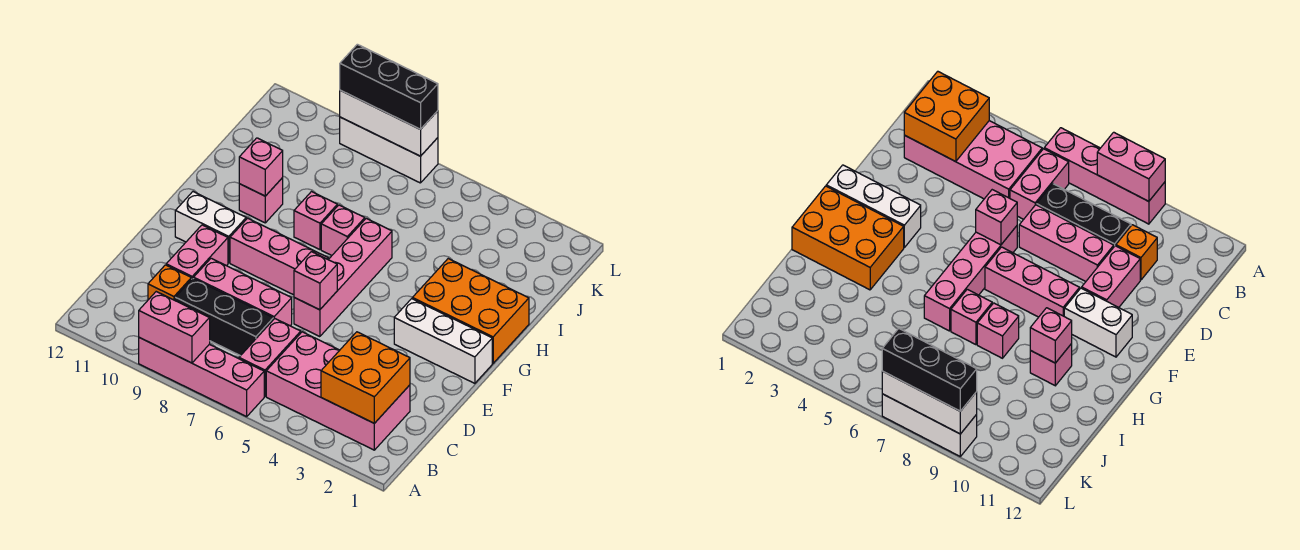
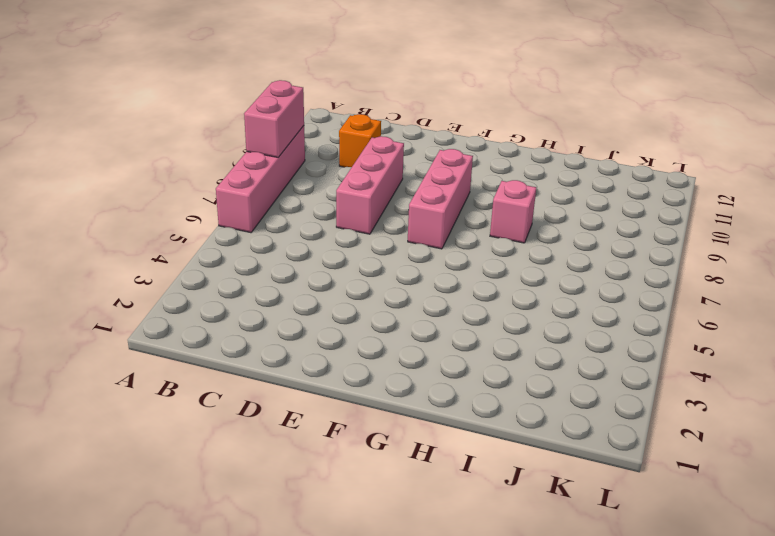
none -> pink 2x4 brick [266,332,410,450]
none -> pink 1x2 brick [239,319,301,397]
none -> black 1x3 brick [175,278,273,356]

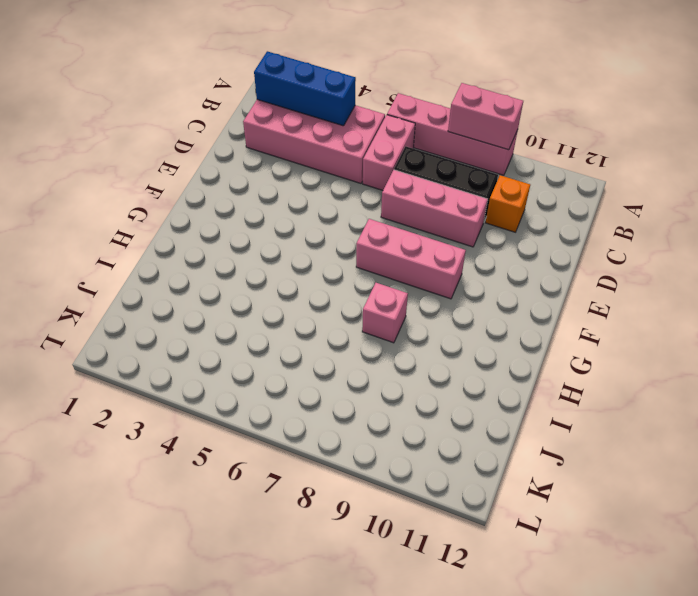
blue 1x3 brick [254,51,356,126] -> orange 2x2 brick [321,332,410,423]
none -> pink 1x2 brick [166,225,228,279]
none -> pink 1x4 brick [294,218,392,337]
none -> white 1x3 brick [394,299,492,383]

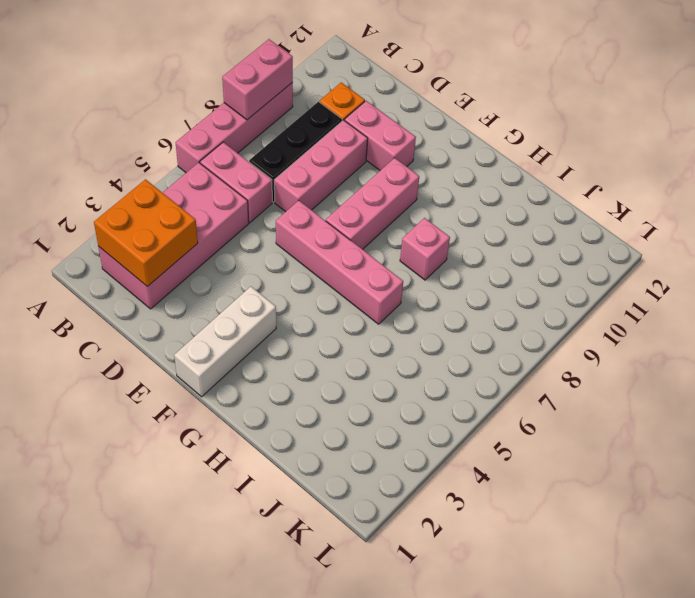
none -> white 1x2 brick [175,192,246,263]
none -> orange 2x3 brick [412,259,529,363]
none -> pink 1x1 brick [321,205,365,255]

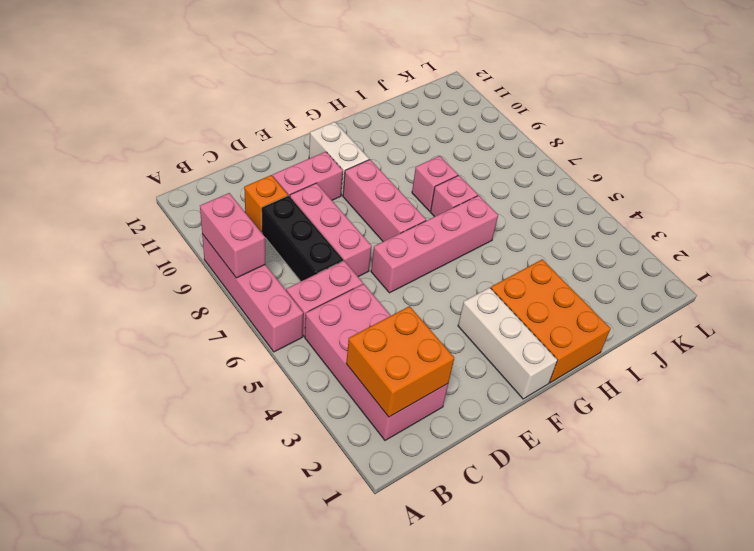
none -> pink 1x1 brick [239,178,283,223]
none -> white 1x3 brick [340,117,438,183]
none -> pink 1x1 brick [294,252,337,310]

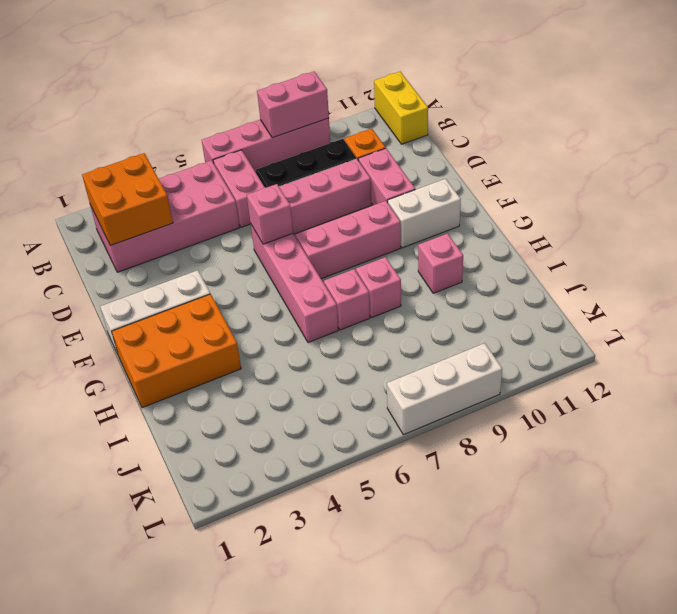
yellow 1x2 brick [374,72,428,144] -> none
none -> pink 1x1 brick [239,138,283,196]
none -> white 1x3 brick [340,90,438,156]
none -> black 1x3 brick [340,44,438,129]

